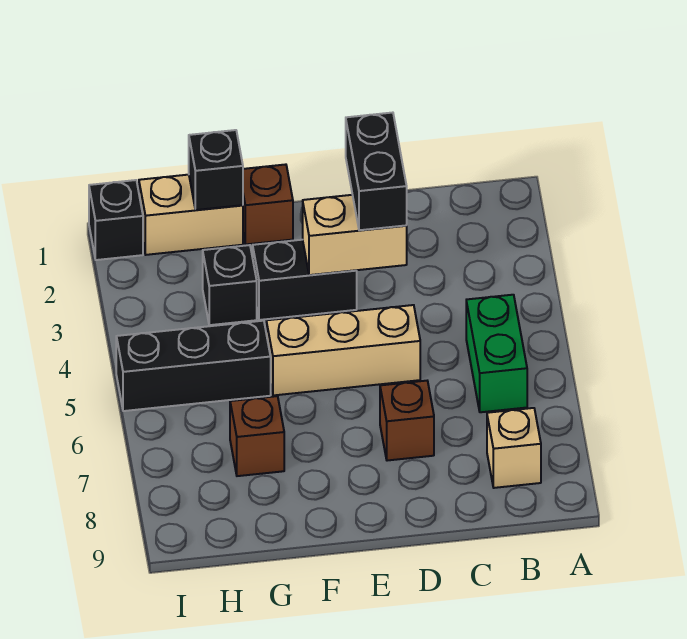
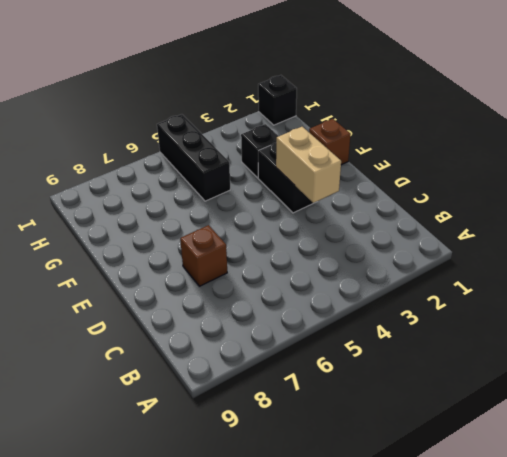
none -> green 1x2 brick [466,295,527,412]
none -> tan 1x1 brick [487,408,541,488]
none -> tan 1x3 brick [266,305,420,395]

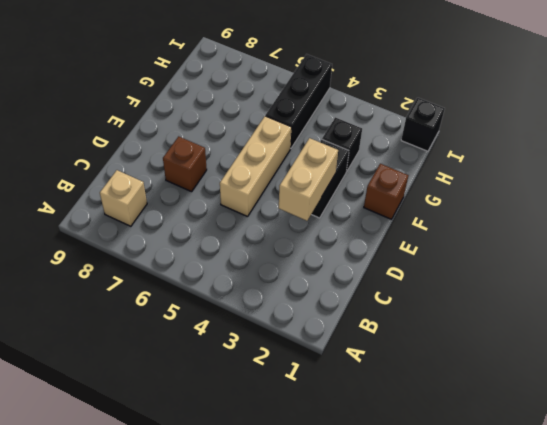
none -> green 1x2 brick [466,295,527,412]
none -> tan 1x2 brick [139,175,243,255]
none -> brown 1x1 brick [230,396,284,476]

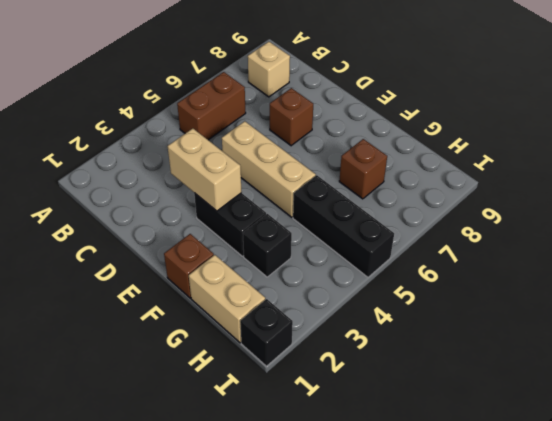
brown 1x2 brick [177,72,246,140] -> green 1x2 brick [466,295,527,412]
none -> black 1x1 brick [189,130,243,210]
none -> black 1x2 brick [346,113,407,230]

